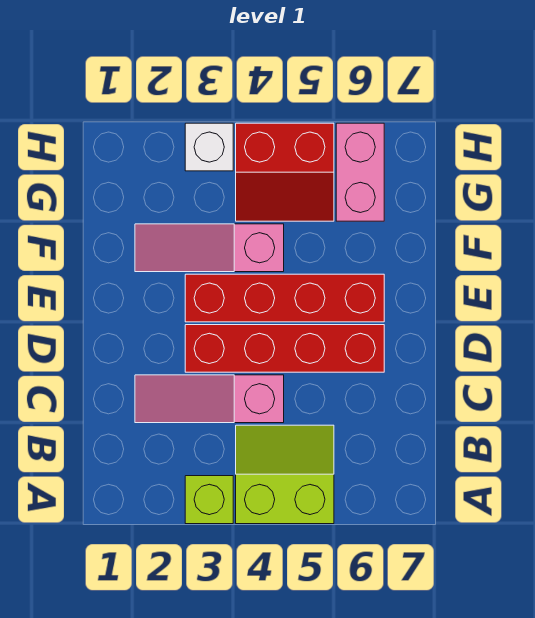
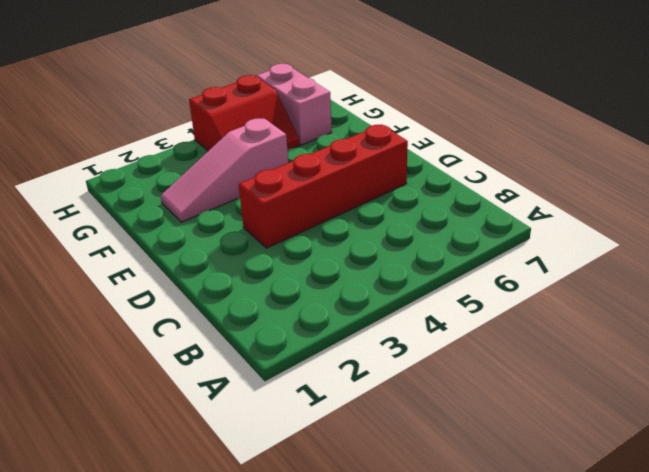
none -> lime 1x1 brick [185,476,233,524]
none -> lime 2x2 slope [236,425,334,524]

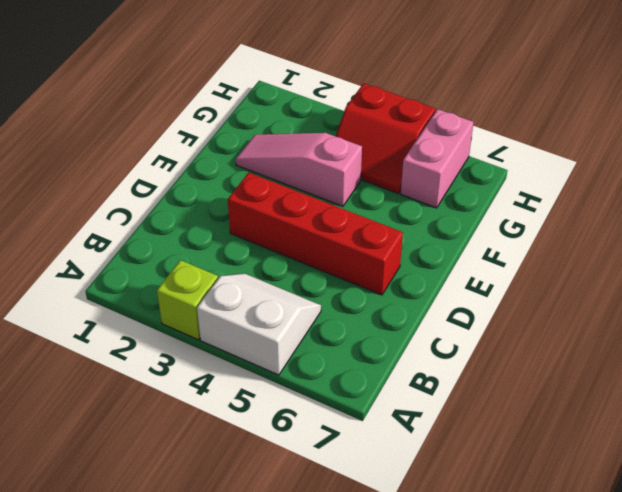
white 2x2 slope [197,273,321,375] -> lime 2x2 slope [236,425,334,524]
none -> pink 1x3 slope [135,375,284,423]
none -> red 1x4 brick [185,274,384,322]

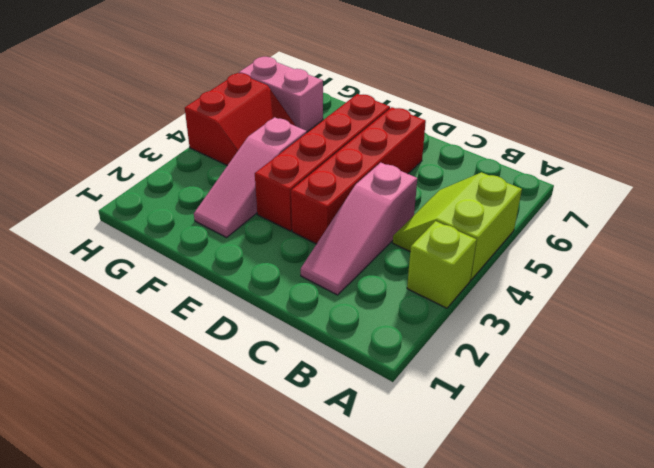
none -> white 1x1 brick [185,123,233,171]

